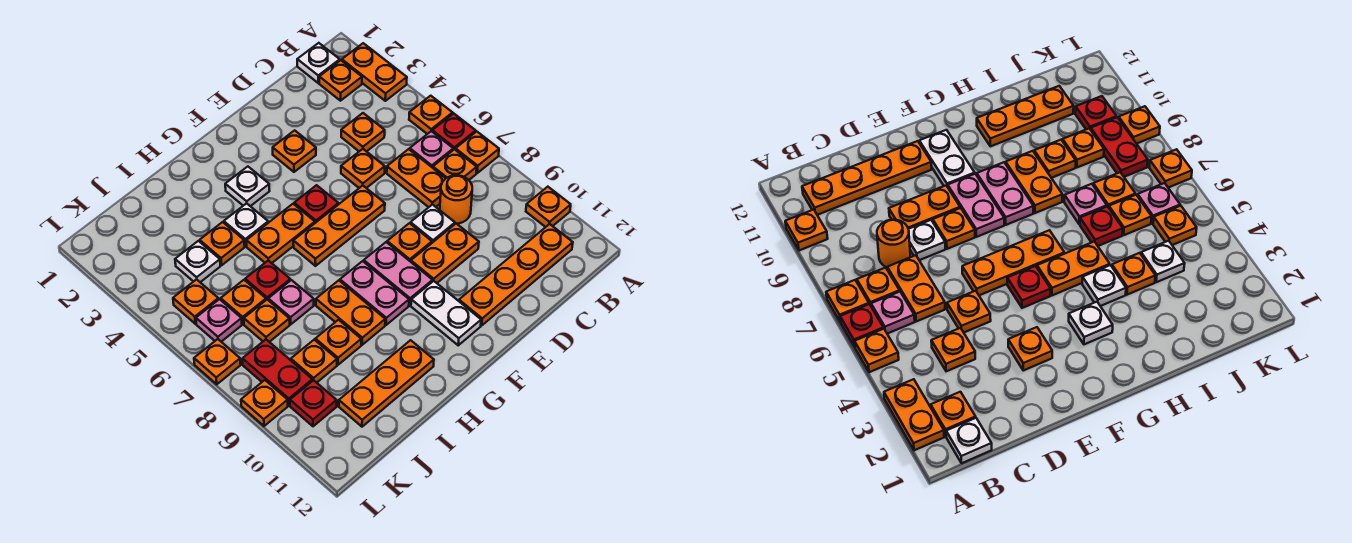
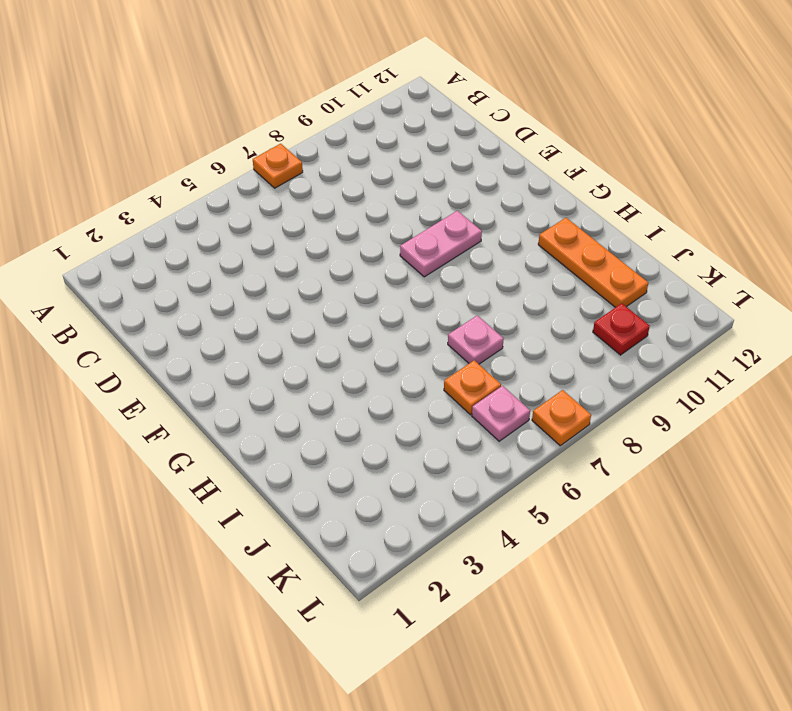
none -> orange 1x2 plate [342,43,407,101]
none -> orange 1x1 plate [409,96,452,134]
none -> red 1x1 plate [432,113,476,150]
none -> orange 1x1 plate [526,187,571,227]

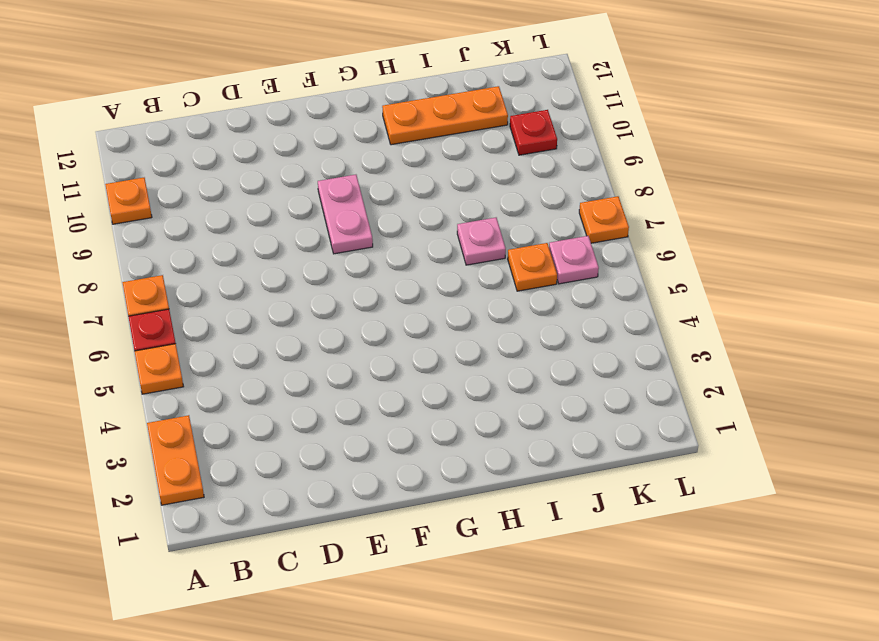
none -> white 1x1 plate [297,43,340,83]
none -> orange 1x1 plate [319,60,362,101]
none -> pink 1x1 plate [410,131,453,168]
none -> orange 1x1 plate [433,149,477,180]

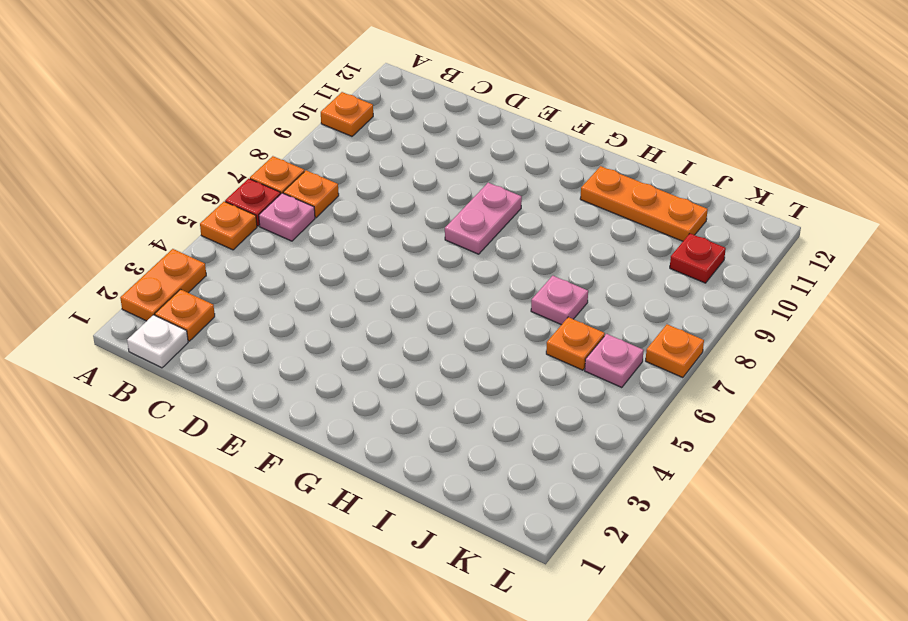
none -> orange 1x4 plate [459,224,573,325]
none -> orange 1x1 plate [341,113,385,152]
none -> orange 1x2 plate [387,149,446,207]
none -> orange 1x1 round brick [440,175,472,224]

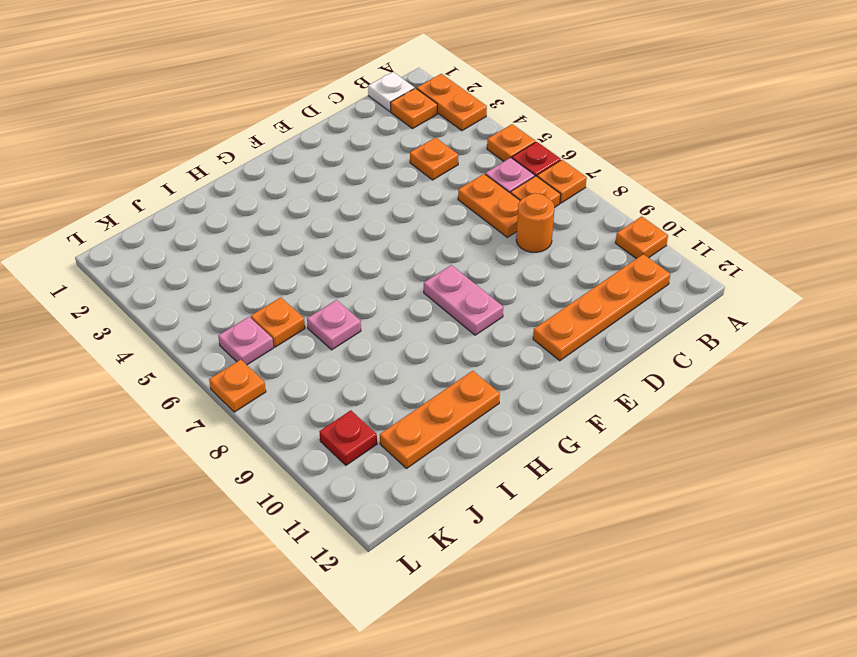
none -> orange 1x1 plate [341,149,385,188]
none -> white 1x1 plate [410,204,455,243]
none -> orange 1x2 plate [411,224,479,283]
none -> orange 1x1 plate [273,130,316,172]

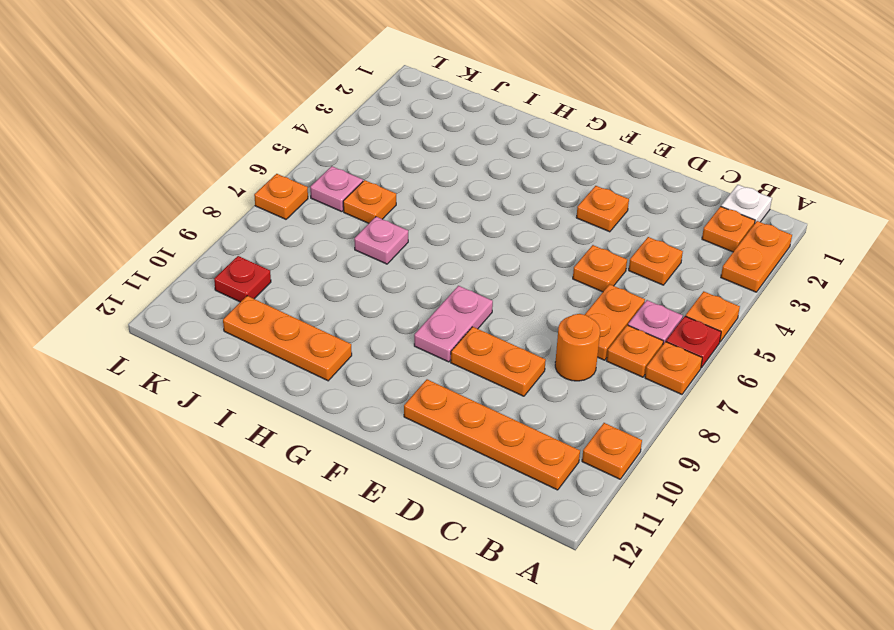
none -> white 1x1 plate [410,204,455,243]
none -> orange 1x3 plate [293,186,385,266]
none -> orange 1x1 plate [387,223,432,262]
none -> red 1x1 plate [294,185,338,223]

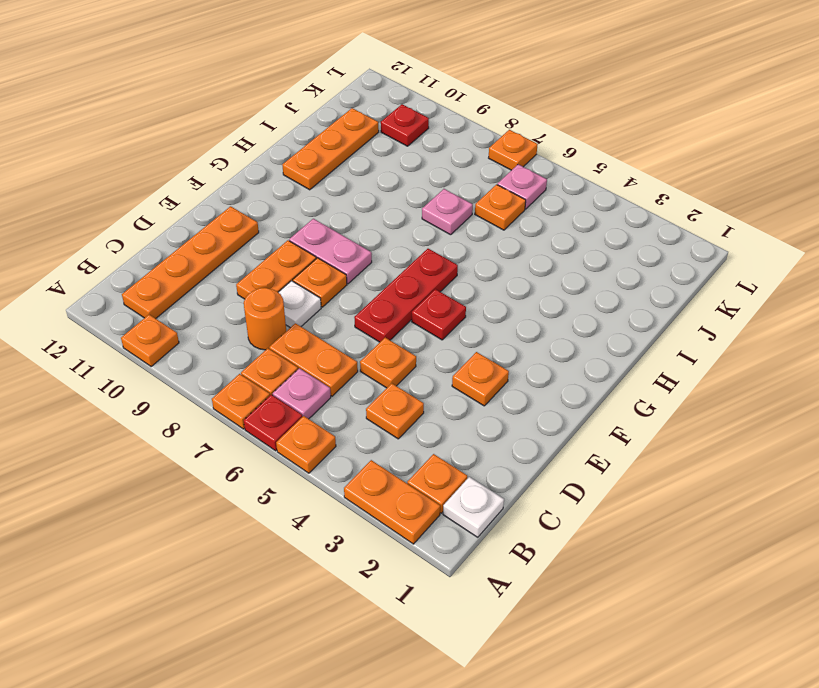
red 1x3 plate [354,249,458,342] -> orange 1x3 plate [293,186,385,266]
none -> white 1x2 plate [411,281,481,345]
none -> white 1x1 plate [225,167,270,206]
none -> orange 1x2 plate [246,204,315,263]
none -> pink 1x2 plate [340,261,409,325]

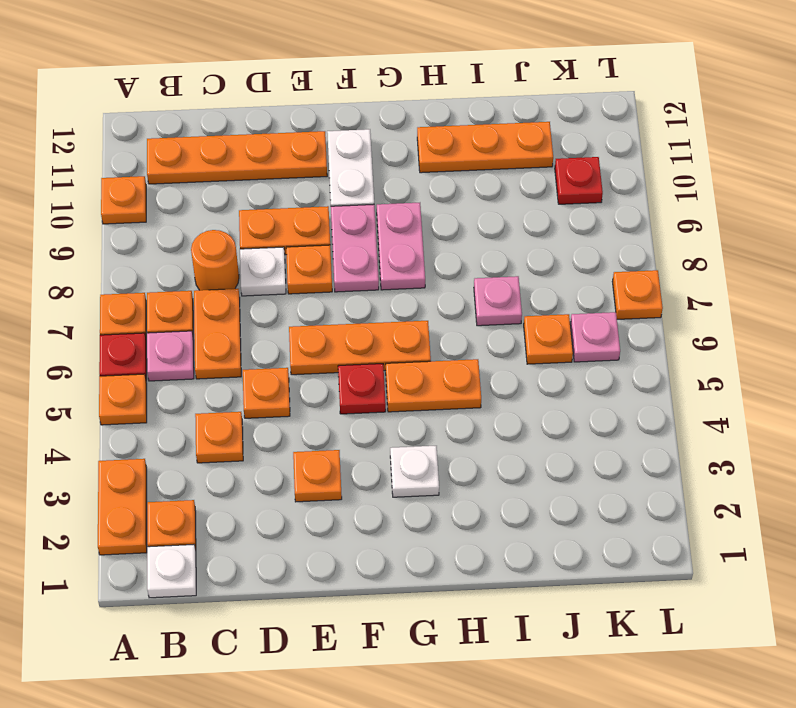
none -> white 1x1 plate [224,203,268,246]
none -> orange 1x2 plate [316,280,385,345]
none -> orange 1x1 plate [200,222,245,265]
none -> red 1x1 plate [245,261,290,300]

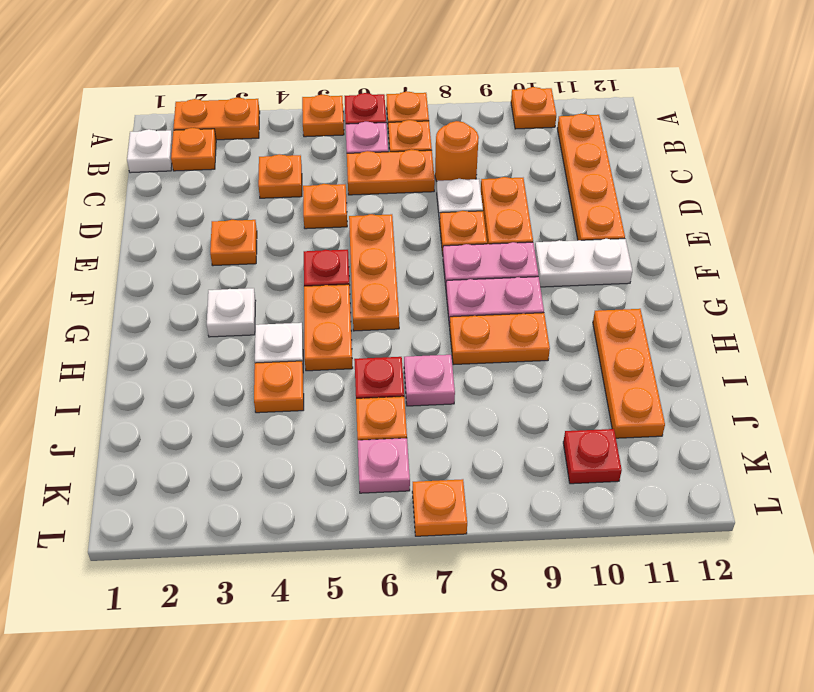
none -> orange 1x1 plate [315,320,361,365]
none -> white 1x1 plate [175,241,220,282]
none -> orange 1x1 plate [244,300,290,342]
none -> orange 1x1 plate [291,340,337,383]

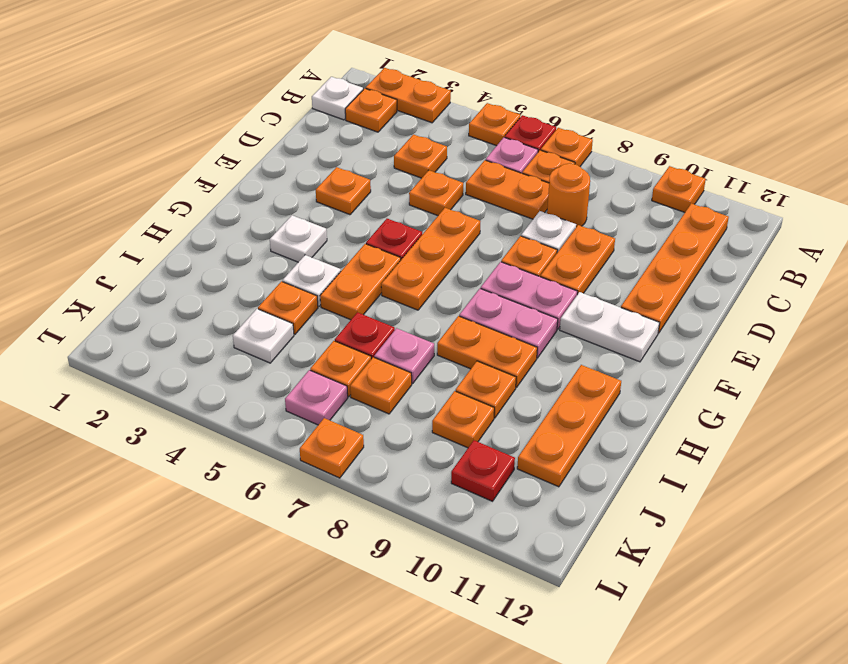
none -> orange 1x1 plate [173,279,218,324]
none -> red 1x2 plate [243,340,312,405]
none -> orange 1x1 plate [241,380,288,426]

